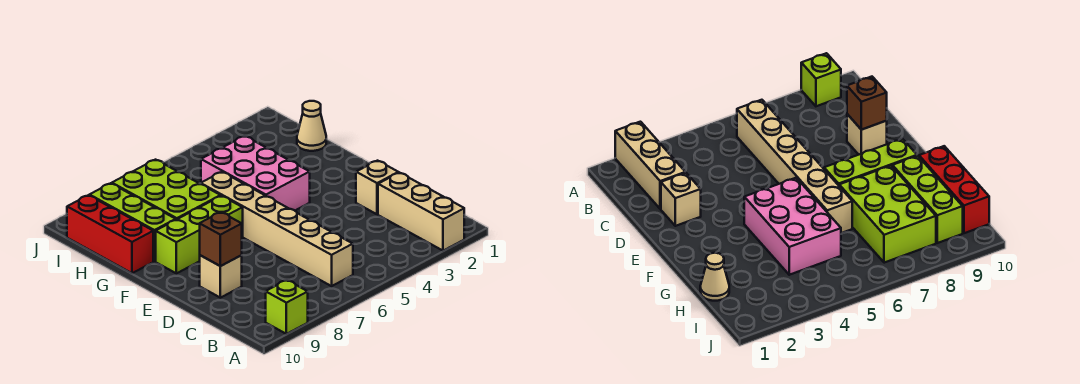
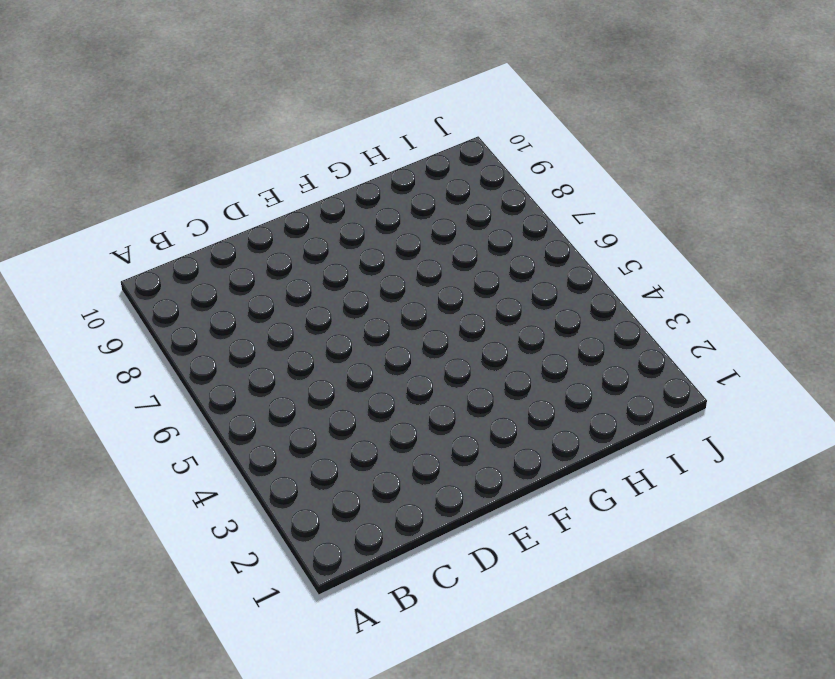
none -> tan 1x3 brick [378,173,464,251]
none -> lime 1x1 brick [266,280,308,334]
none -> tan 1x6 brick [201,172,353,286]

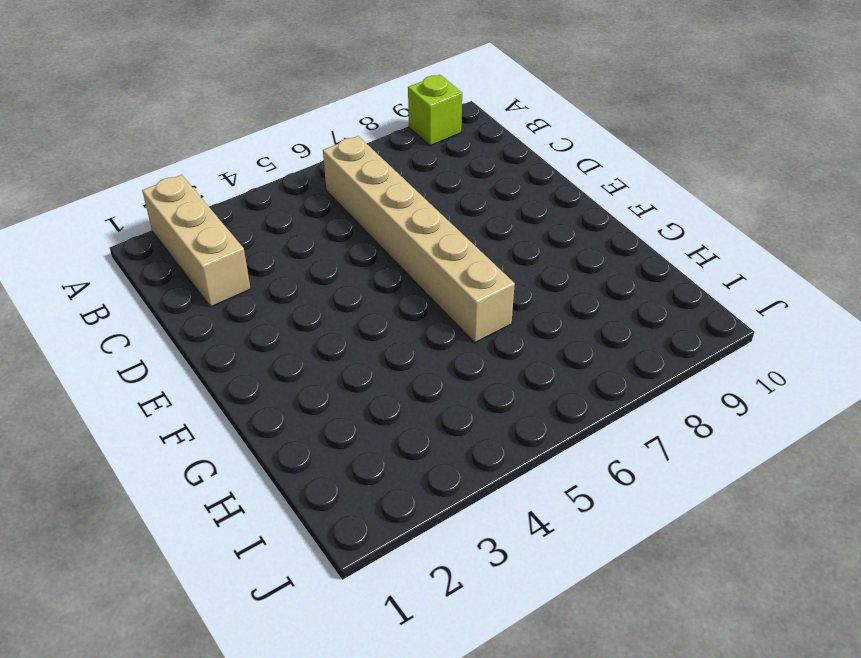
none -> tan 1x1 brick [356,161,398,214]
none -> tan 1x1 brick [200,255,242,298]
none -> pink 2x3 brick [201,136,310,210]

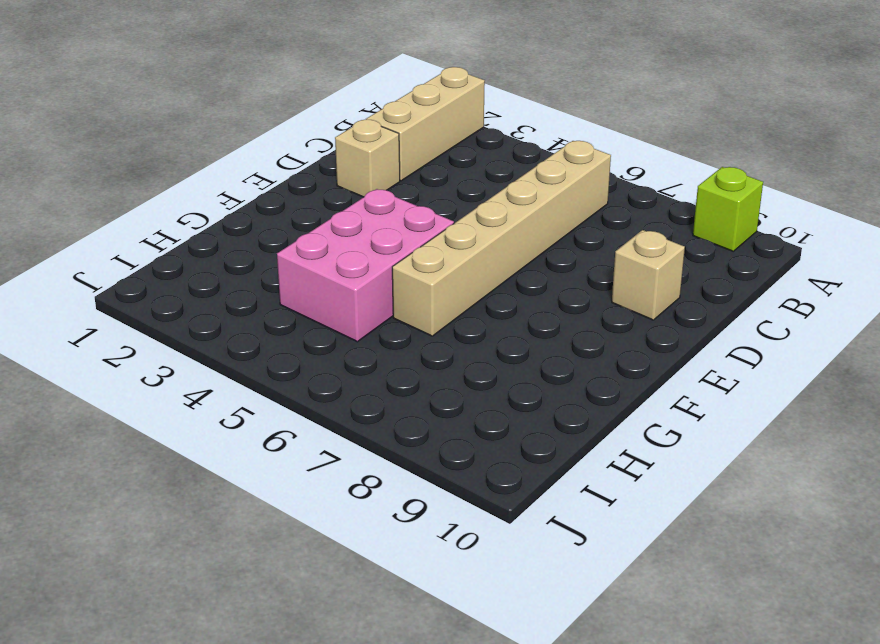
none -> lime 1x3 brick [156,196,243,273]
none -> lime 2x3 brick [112,160,221,220]
none -> lime 1x3 brick [89,183,176,261]

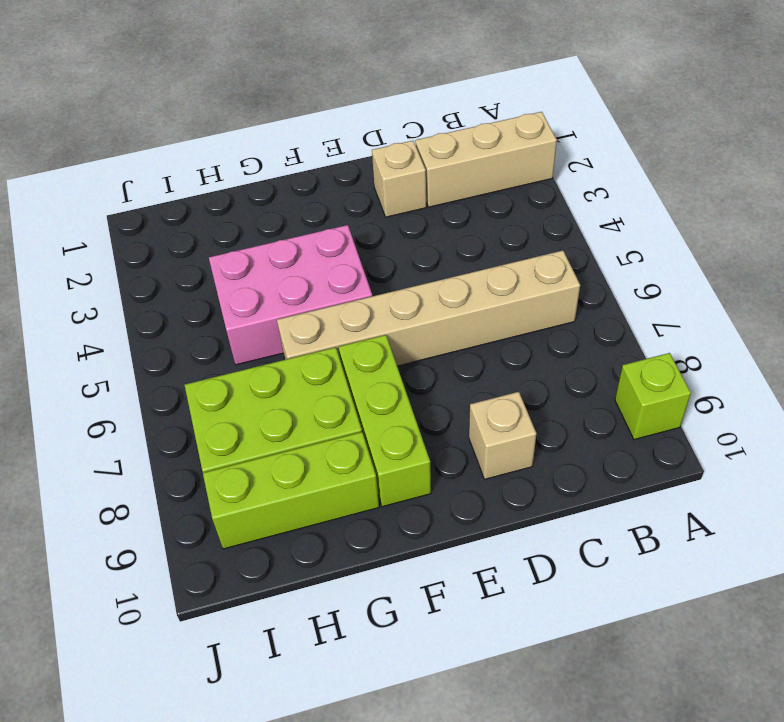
none -> red 1x3 brick [67,195,153,273]
none -> tan 1x1 cone [297,101,326,151]
none -> brown 1x1 brick [200,212,242,266]

